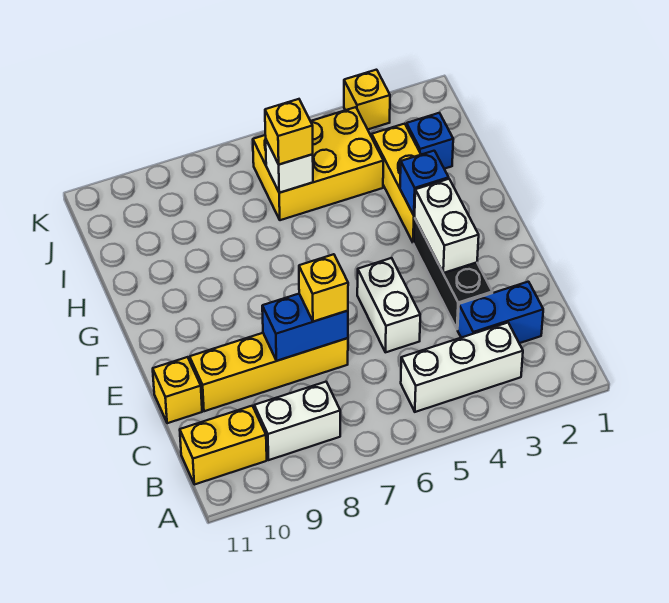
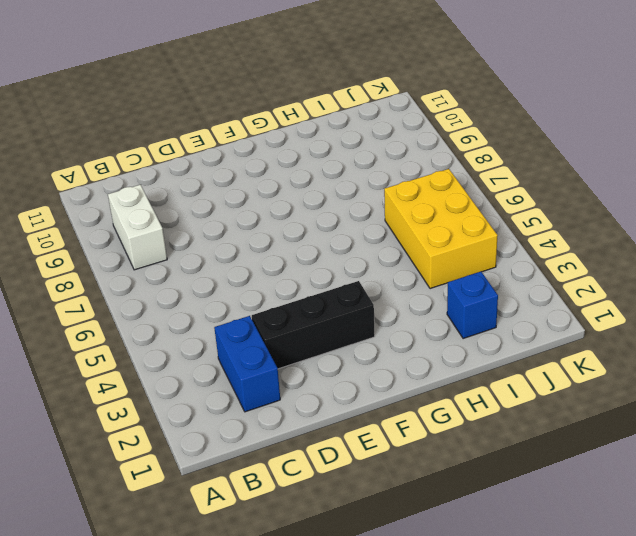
none -> white 1x3 brick [401,323,523,412]
none -> yellow 1x2 brick [180,406,267,485]
none -> white 1x2 brick [357,258,420,352]

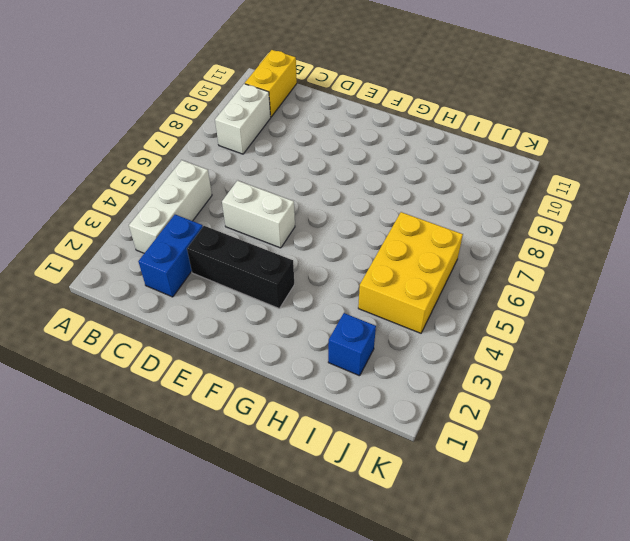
none -> yellow 1x4 brick [190,333,348,411]
none -> yellow 1x1 brick [153,357,202,423]
none -> yellow 1x3 brick [372,124,421,243]

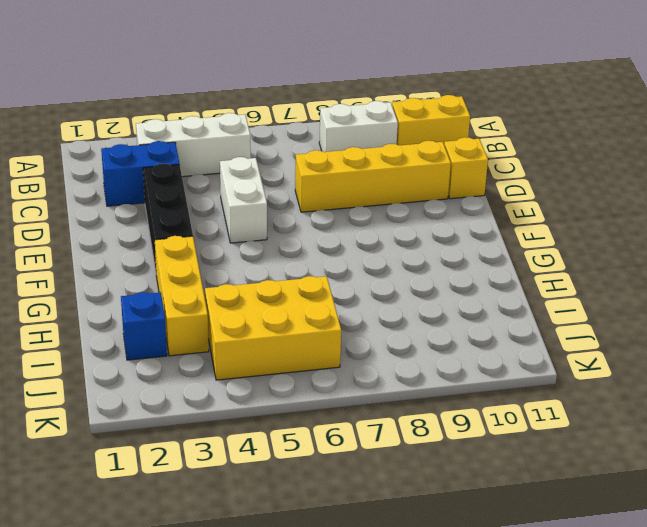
none -> yellow 1x1 brick [344,70,390,129]
none -> blue 1x2 brick [262,294,348,361]
none -> white 1x2 brick [415,179,479,273]

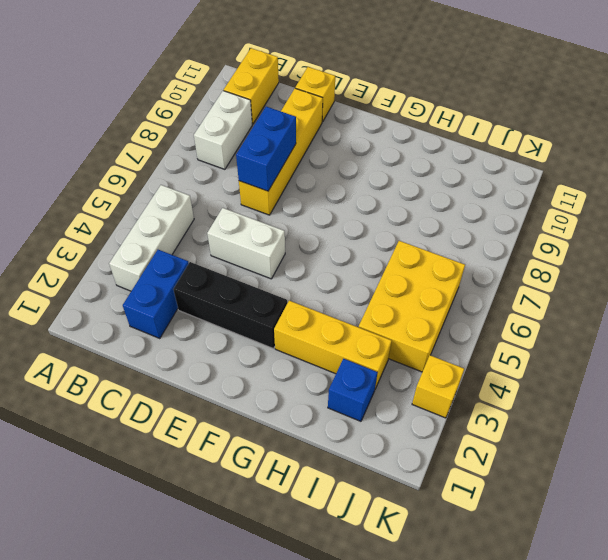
none -> white 1x2 brick [415,179,479,273]
none -> blue 1x1 brick [400,151,449,216]
none -> white 1x1 brick [266,140,313,193]

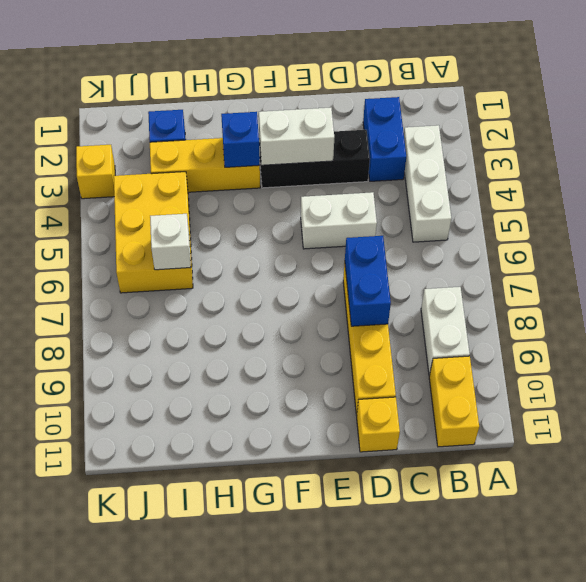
none -> yellow 1x1 brick [299,254,348,322]
none -> yellow 1x1 brick [265,99,313,164]

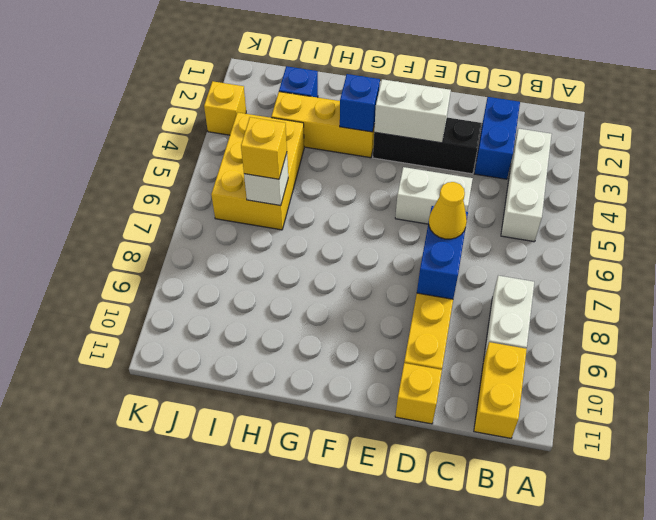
yellow 1x1 cone [429,182,467,239] -> yellow 1x1 brick [299,254,348,322]

